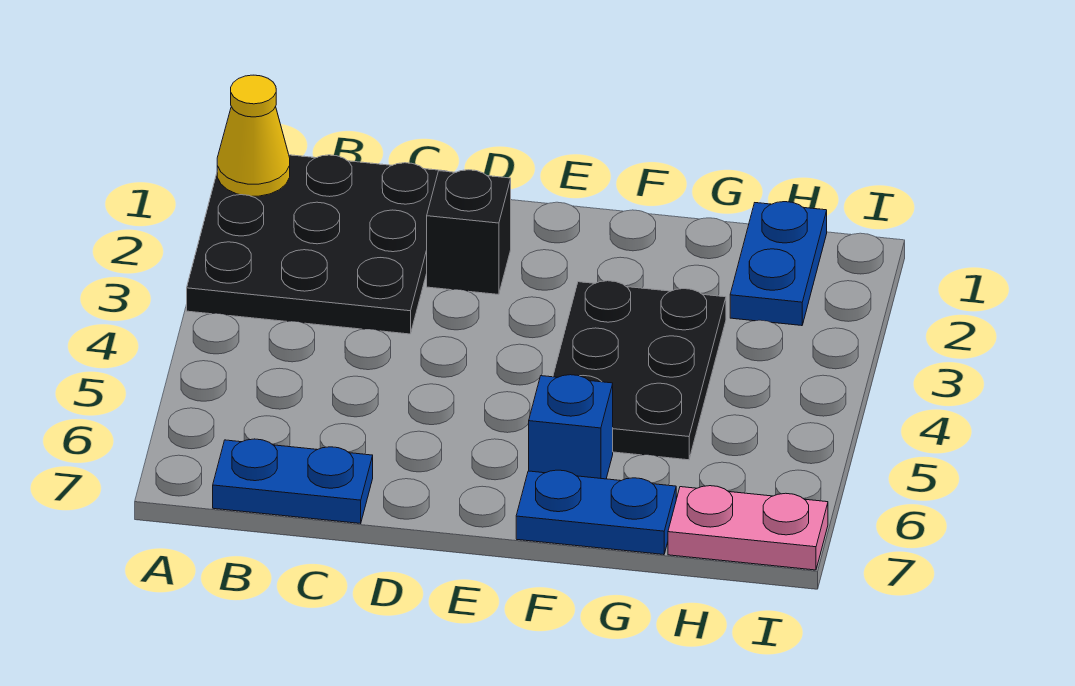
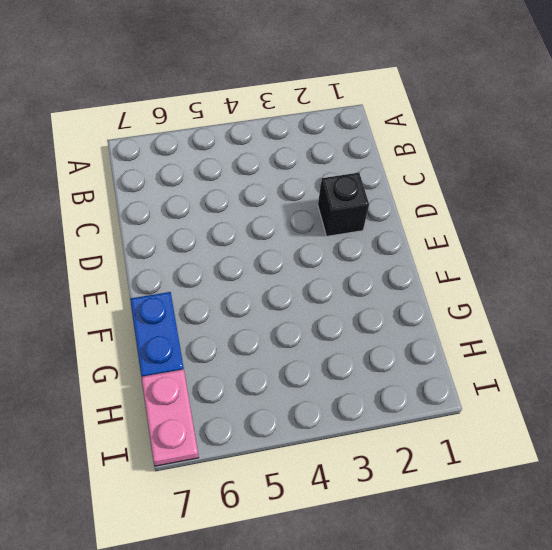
none -> black 3x3 plate [187,155,447,334]
none -> blue 1x2 plate [213,439,373,523]

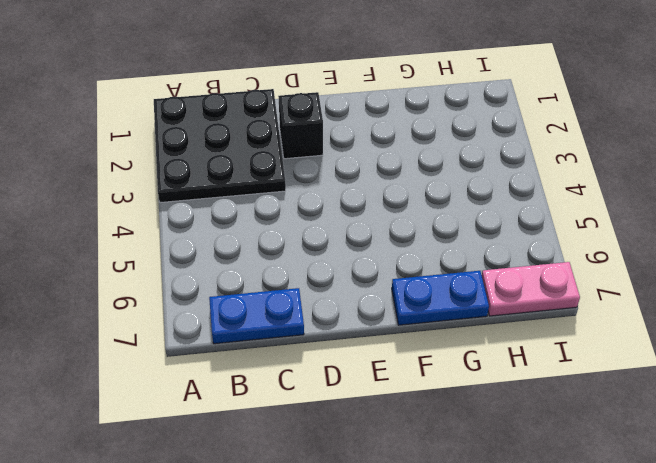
none -> black 2x3 plate [553,281,726,460]
none -> blue 1x1 brick [529,375,613,479]

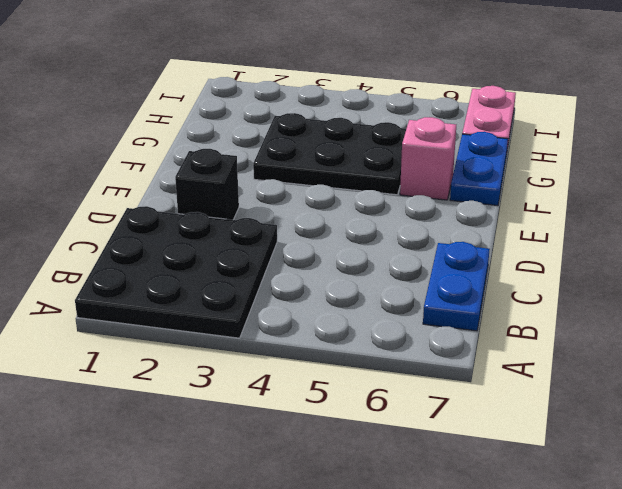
pink 1x1 brick [400,117,456,200] -> blue 1x1 brick [529,375,613,479]
none -> blue 1x2 plate [730,202,827,326]
none -> yellow 1x1 cone [217,75,290,196]

